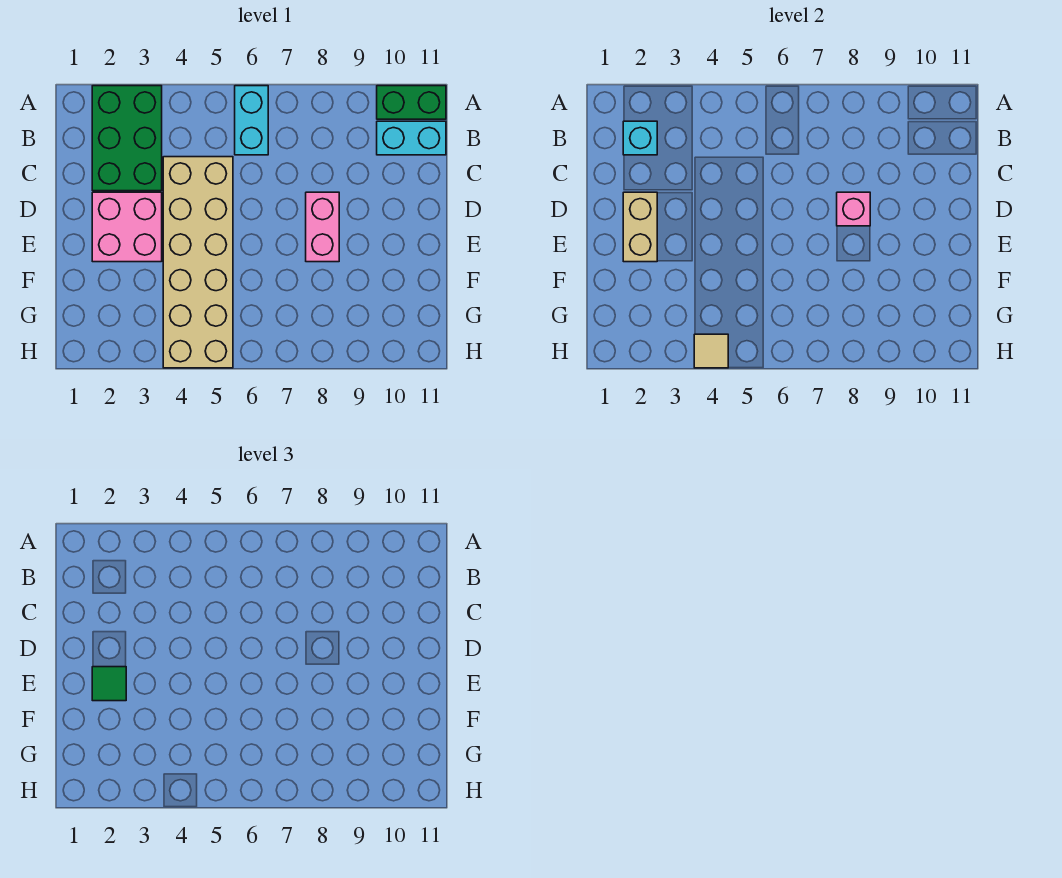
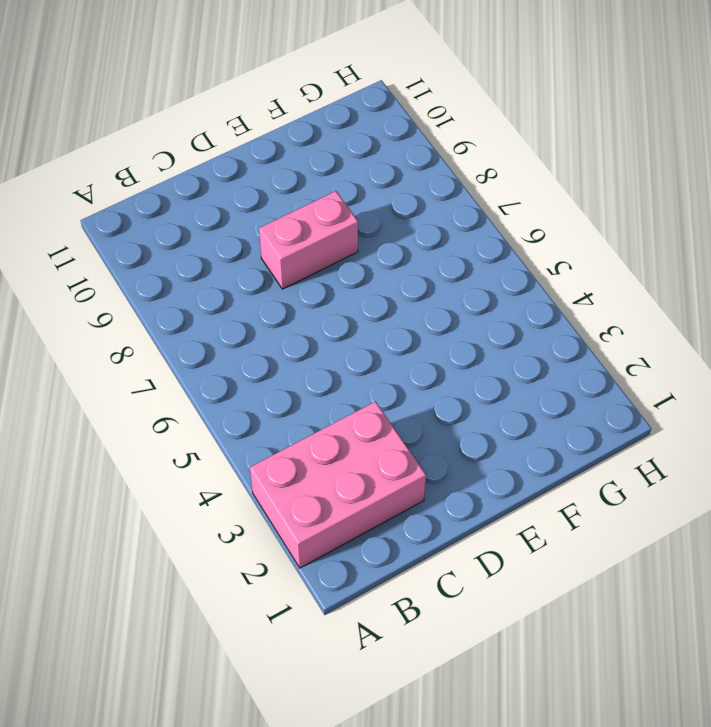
pink 2x3 brick [250,402,426,568] -> green 2x3 brick [92,86,162,191]
none -> cyan 1x2 brick [235,86,268,155]
none -> green 1x2 brick [377,86,446,119]
none -> cyan 1x2 brick [377,121,446,155]

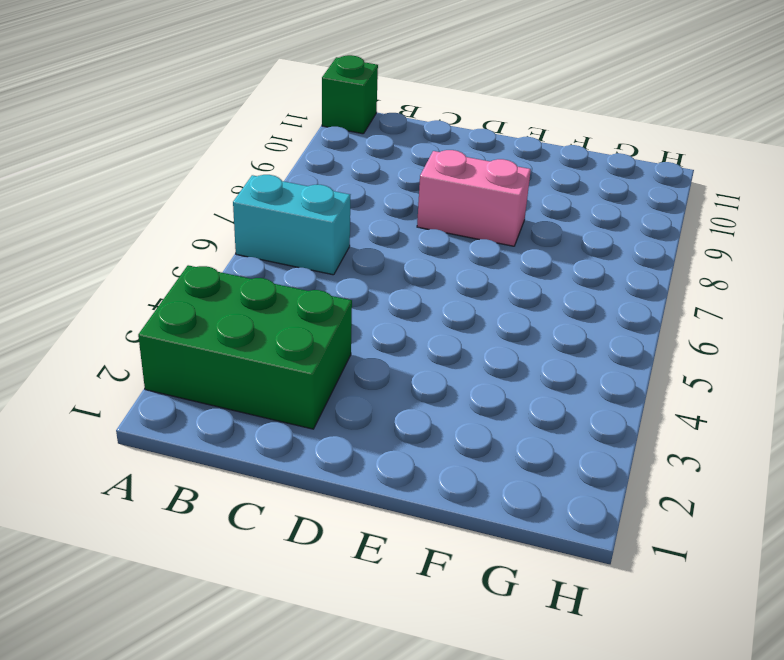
green 1x1 brick [322,55,378,134] -> green 1x2 brick [377,86,446,119]
none -> cyan 1x2 brick [377,121,446,155]
none -> tan 2x6 brick [163,157,233,368]
none -> pink 2x2 brick [92,192,162,262]

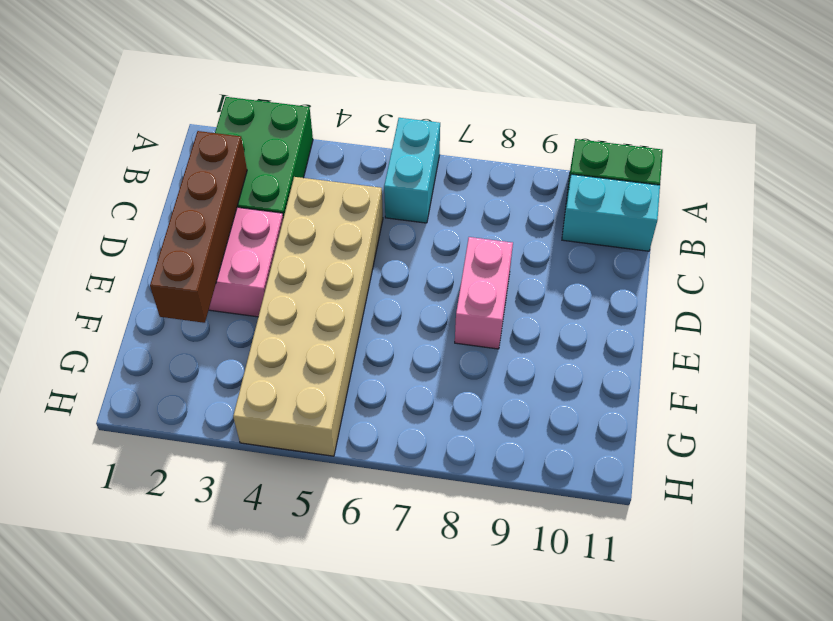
brown 1x4 brick [150,131,247,323] -> tan 1x2 brick [623,192,657,262]
none -> cyan 1x1 brick [623,121,657,155]
none -> pink 1x1 brick [837,192,870,226]
none -> tan 1x1 tile [694,334,728,368]

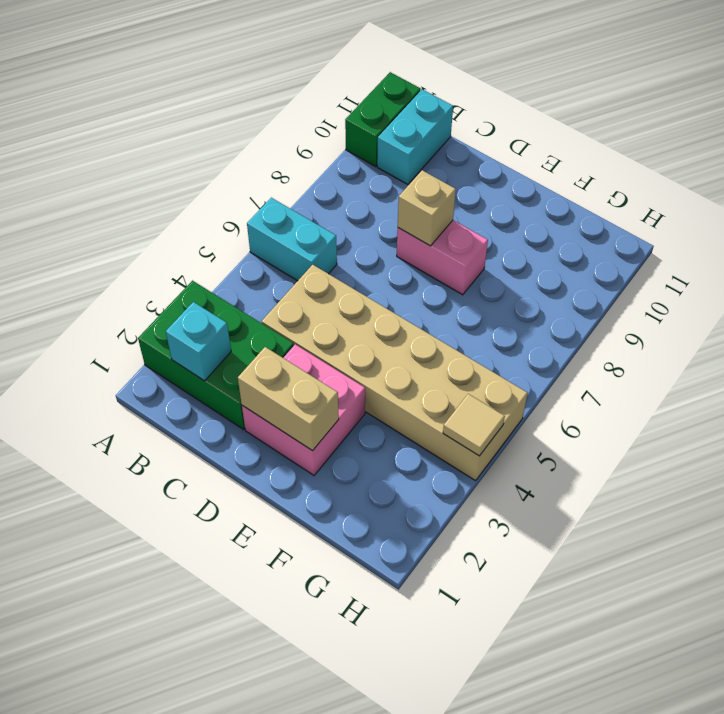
tan 1x1 brick [398,170,456,246] -> pink 1x1 brick [837,192,870,226]
none -> green 1x1 tile [92,667,126,701]

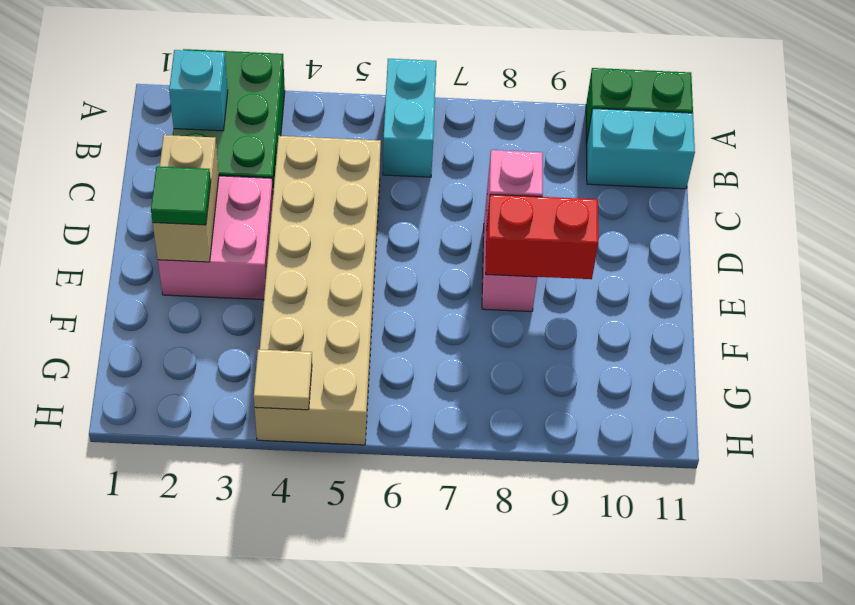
red 1x2 brick [485,195,598,279] -> none

